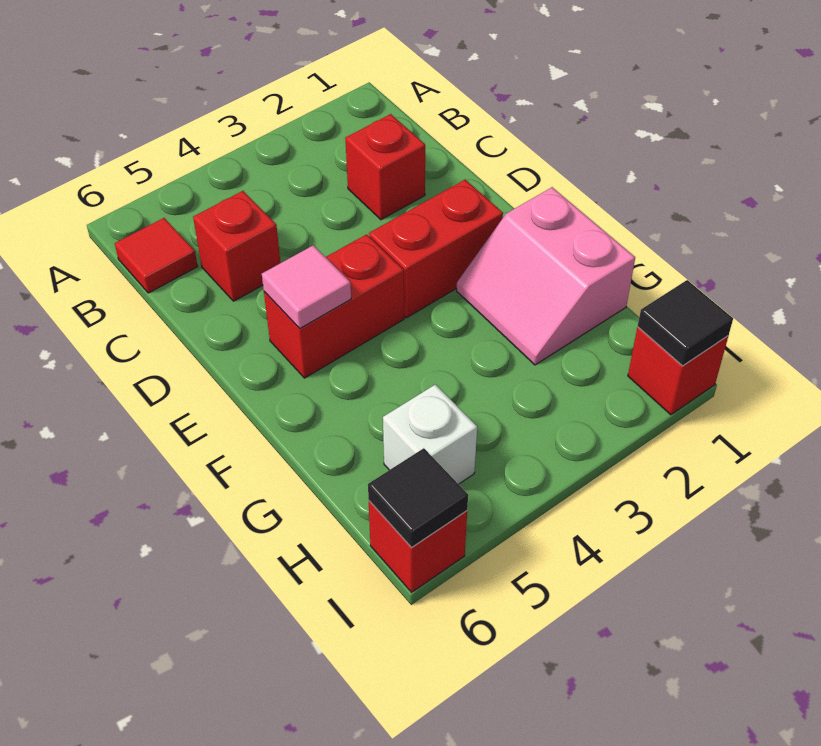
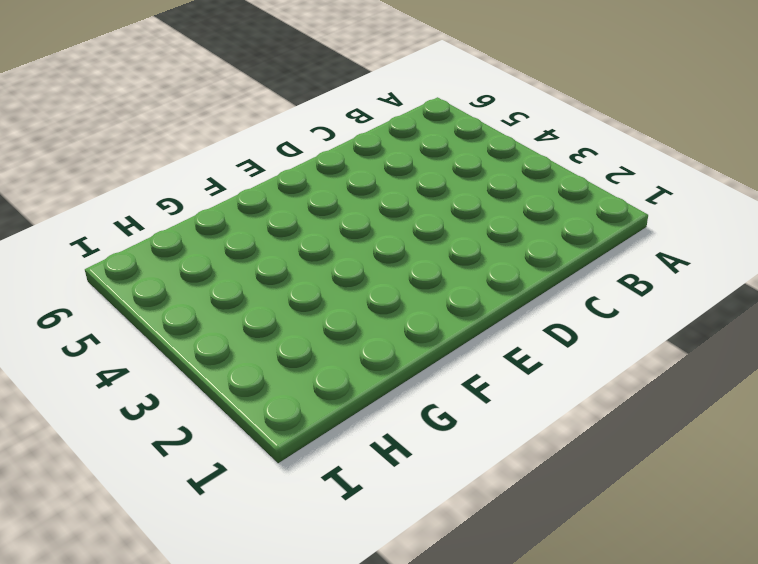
none -> red 1x1 tile [115,218,198,293]
none -> red 1x1 brick [345,114,425,220]
none -> red 1x1 brick [193,191,281,301]

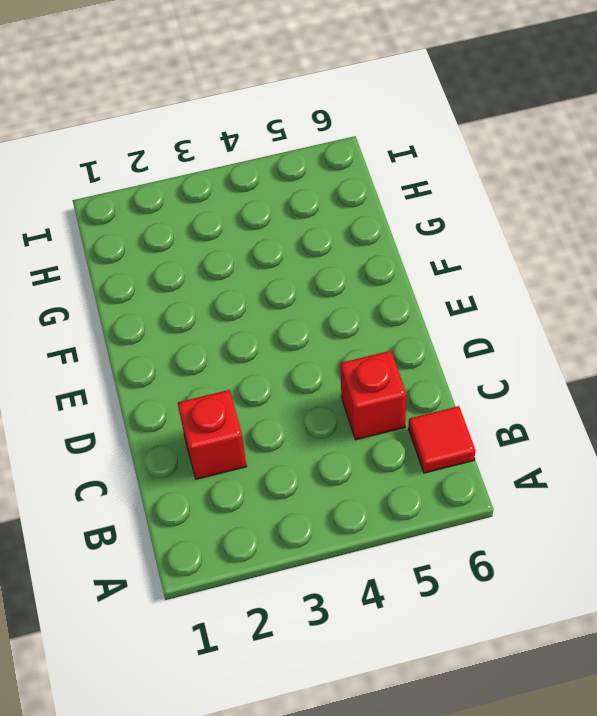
none -> red 1x2 brick [369,180,503,318]
none -> red 1x2 brick [264,234,404,378]
none -> pink 2x2 slope [457,187,635,365]

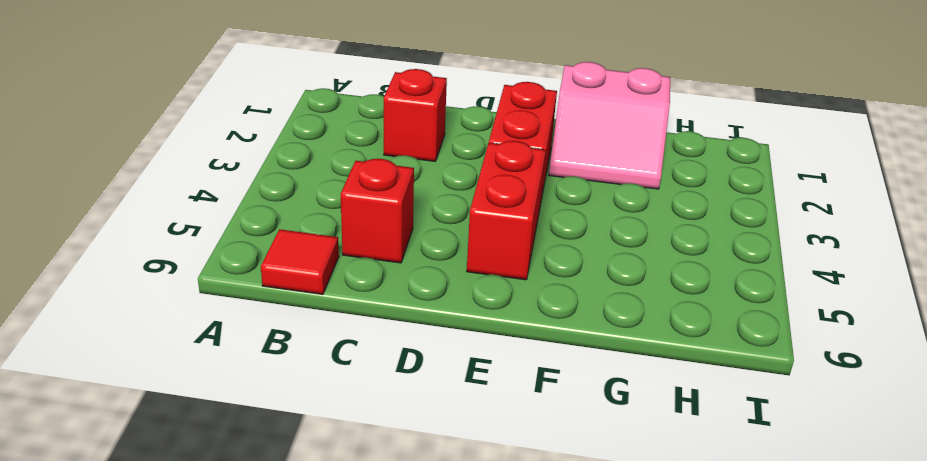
none -> white 1x1 brick [383,384,477,484]
none -> red 1x1 brick [628,327,728,415]
none -> red 1x1 brick [369,501,467,592]

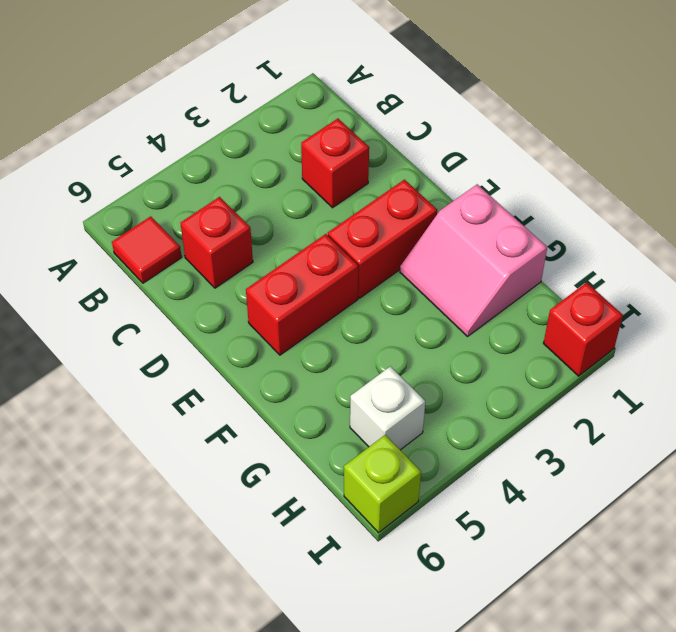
lime 1x1 brick [344,435,421,533] -> red 1x1 brick [369,501,467,592]
none -> pink 1x1 tile [262,245,351,329]
none -> black 1x1 tile [638,280,733,366]
none -> black 1x1 tile [368,448,468,548]

